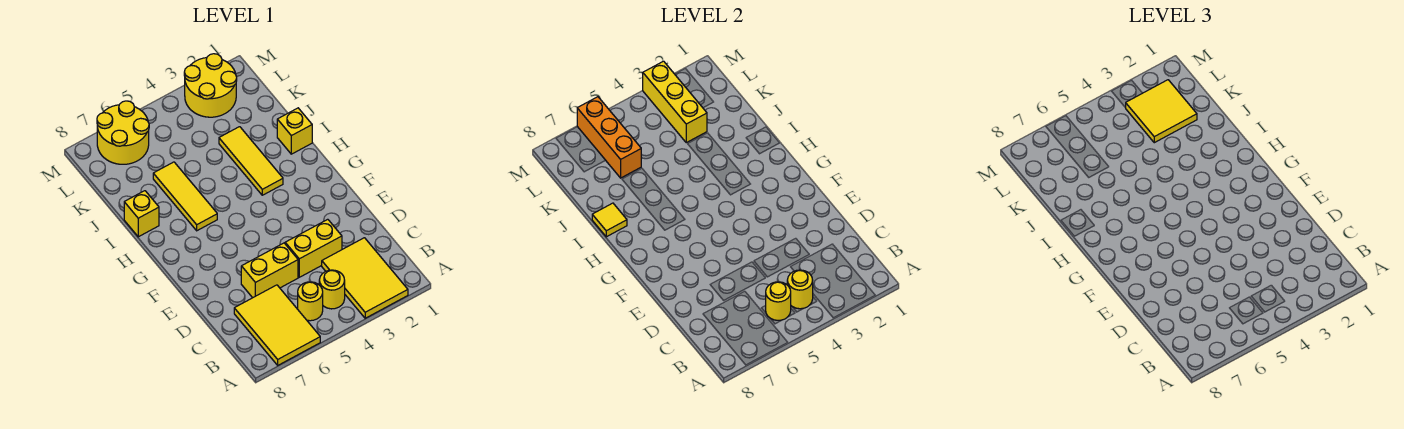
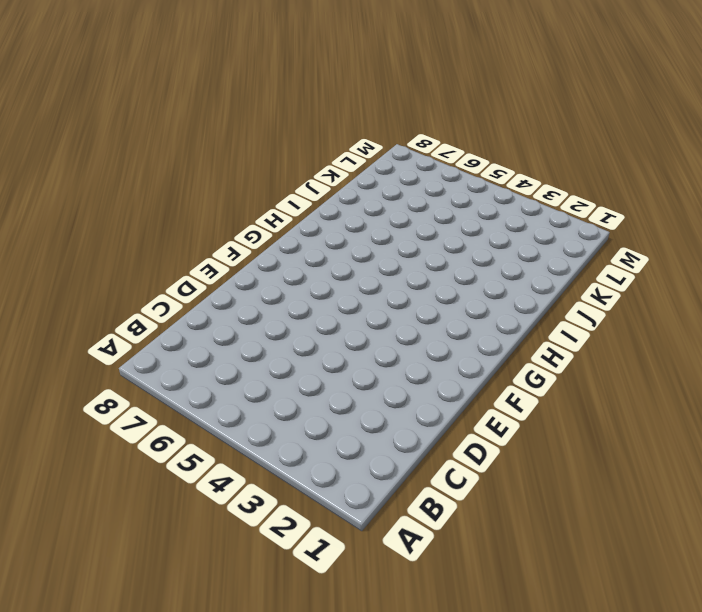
none -> yellow 2x3 tile [322,238,408,318]
none -> yellow 2x3 tile [234,285,320,365]
none -> yellow 1x1 round brick [319,270,345,309]

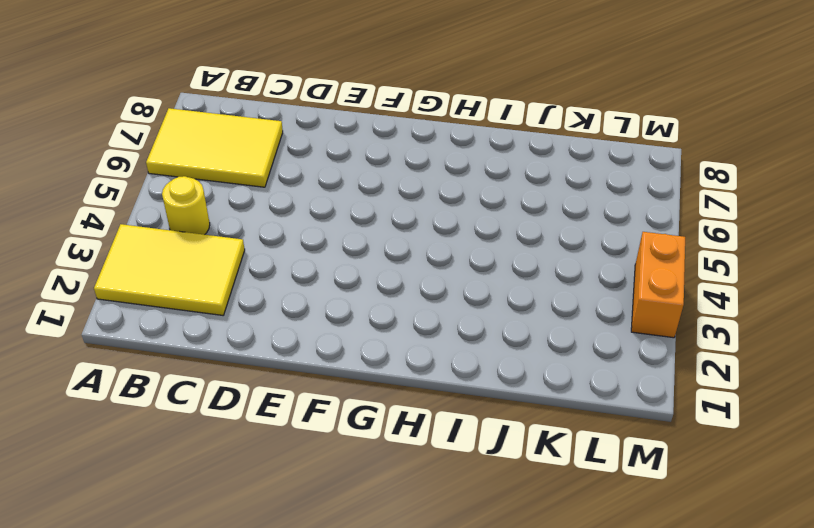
orange 1x2 brick [631,232,685,338] -> yellow 2x2 round brick [184,54,237,117]
none -> yellow 1x1 round brick [298,282,323,321]
none -> yellow 1x2 brick [285,219,342,277]
none -> yellow 1x2 brick [241,243,298,298]

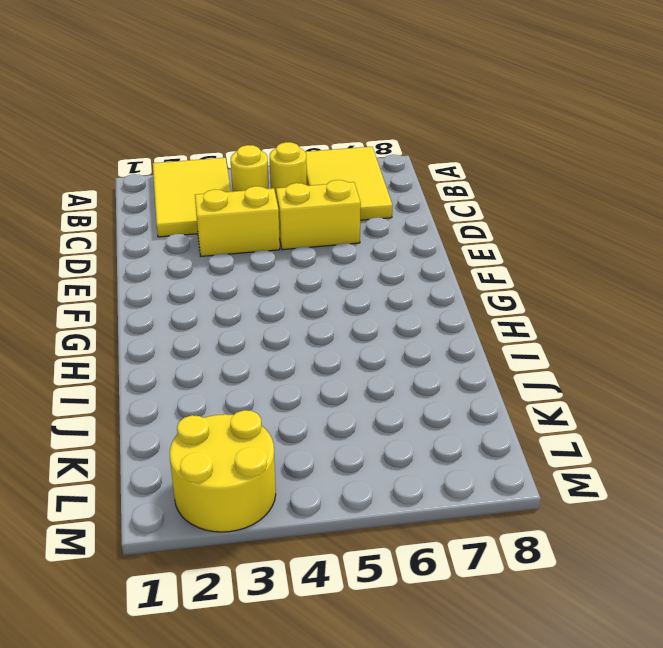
none -> yellow 1x3 tile [219,127,283,195]
none -> yellow 1x3 tile [153,162,217,231]
none -> yellow 1x1 brick [277,108,312,154]

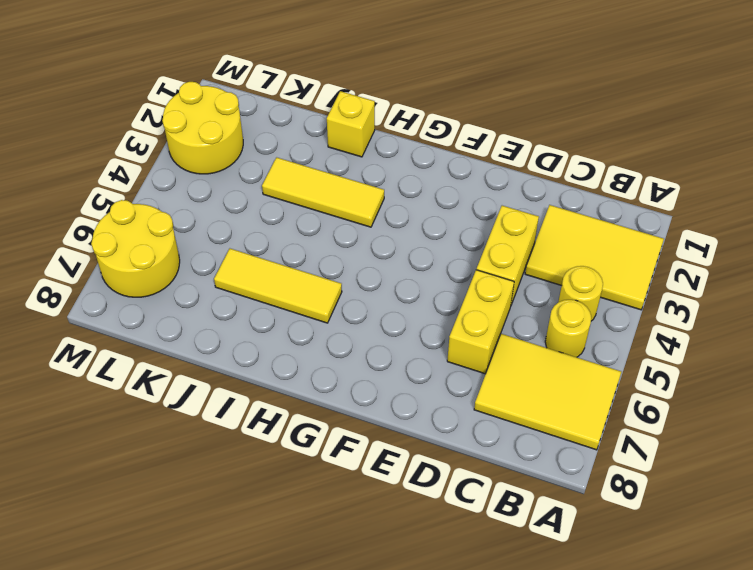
none -> yellow 1x1 brick [124,191,159,237]
none -> yellow 1x1 round brick [787,270,813,309]
none -> yellow 1x1 round brick [766,282,791,320]

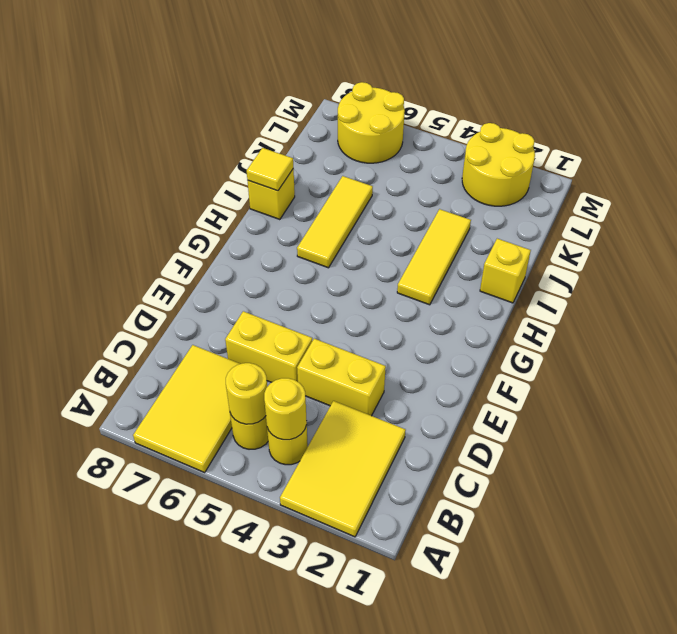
none -> yellow 1x3 brick [643,61,707,143]
none -> orange 1x3 brick [577,97,641,178]
none -> yellow 2x2 tile [1126,80,1197,143]

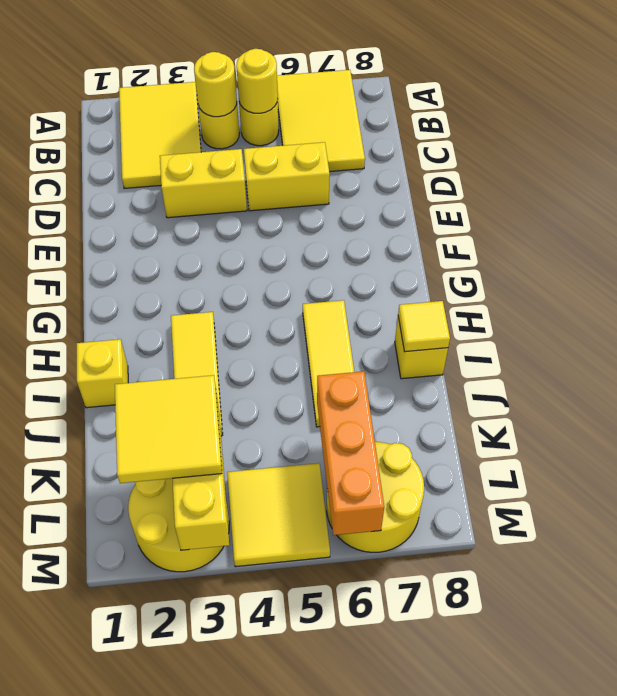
yellow 2x2 tile [227,463,330,567] -> none

